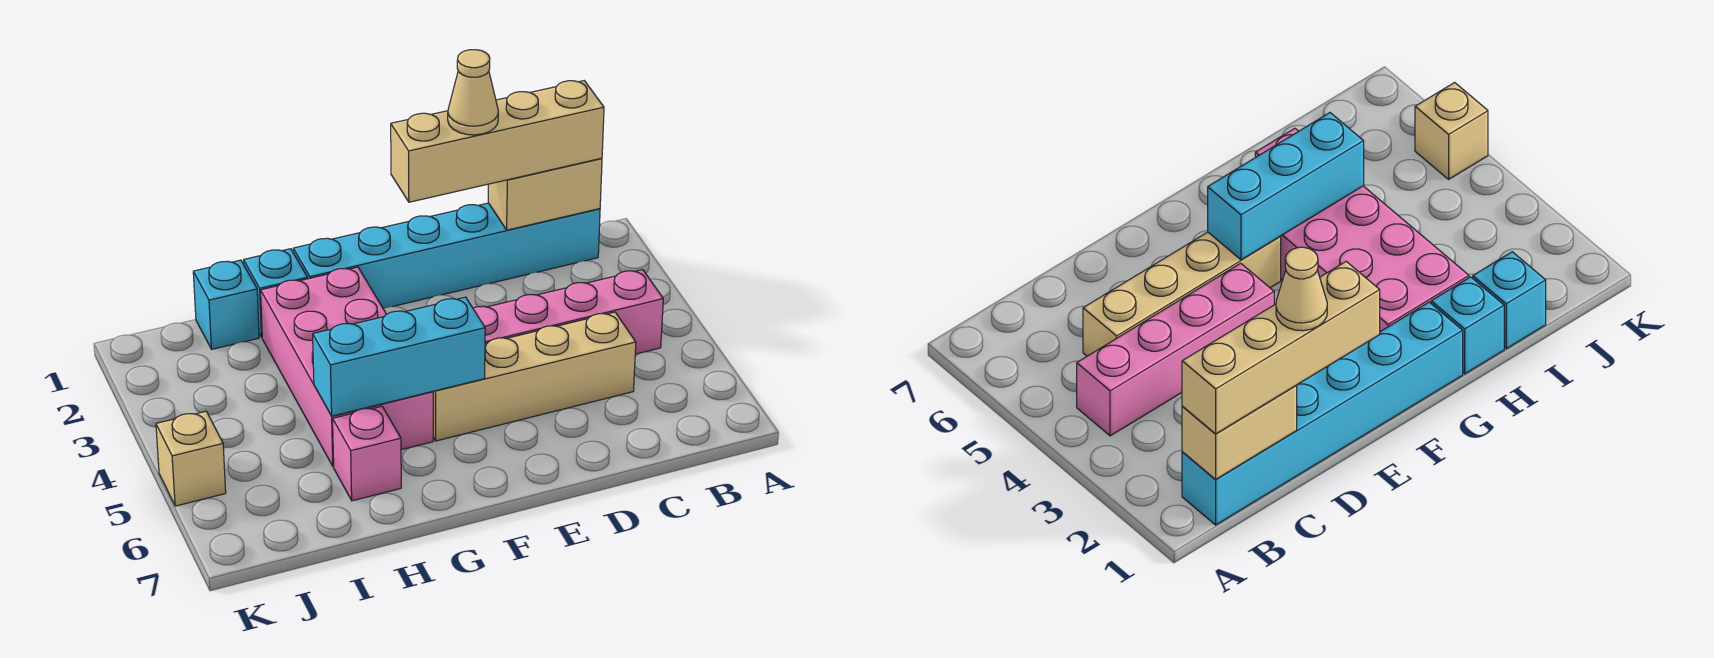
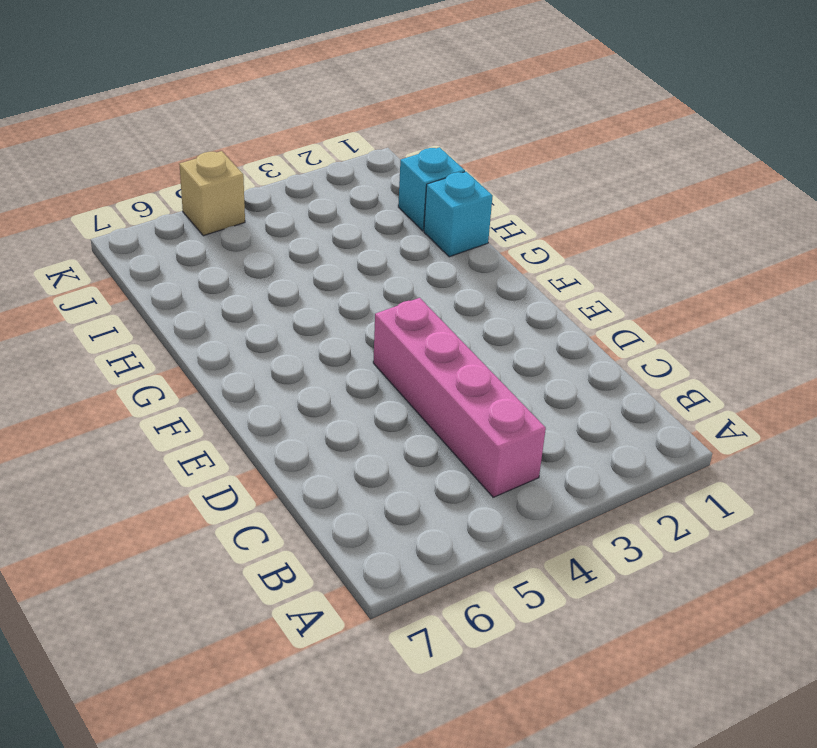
none -> cyan 1x6 brick [293,203,600,309]
none -> tan 1x4 brick [433,312,636,441]
none -> pink 2x4 brick [261,267,433,467]

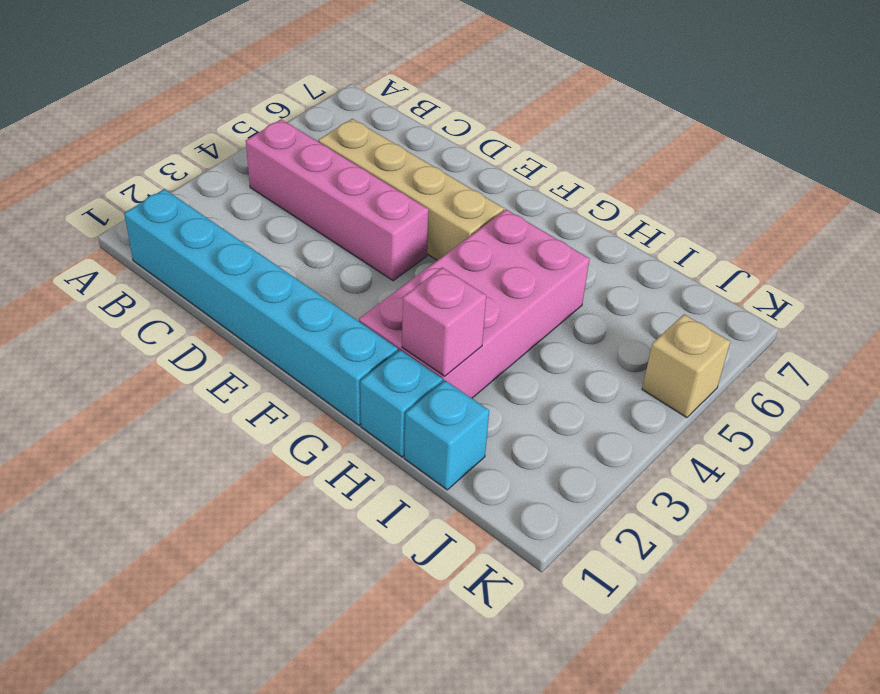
pink 1x1 brick [402,267,486,376] -> pink 1x1 brick moved to [333,406,401,501]
none -> tan 1x2 brick [488,158,602,230]
none -> cyan 1x3 brick [313,297,485,416]
none -> tan 1x4 brick [391,81,604,202]

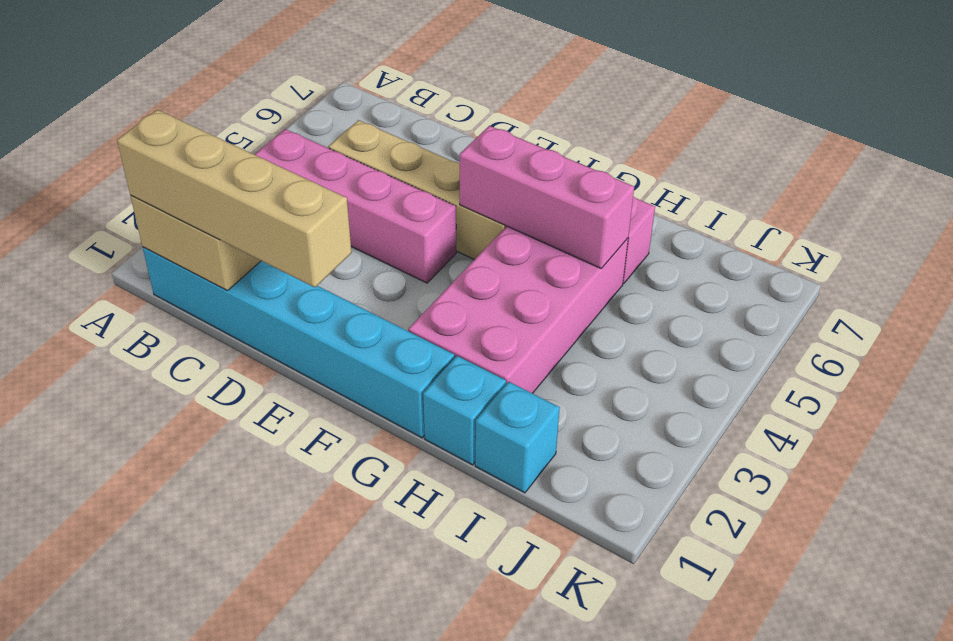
pink 1x3 brick [460,126,634,269] -> cyan 1x3 brick [313,297,485,416]
none -> tan 1x1 brick [156,411,226,506]
none -> tan 1x1 cone [448,50,498,135]

